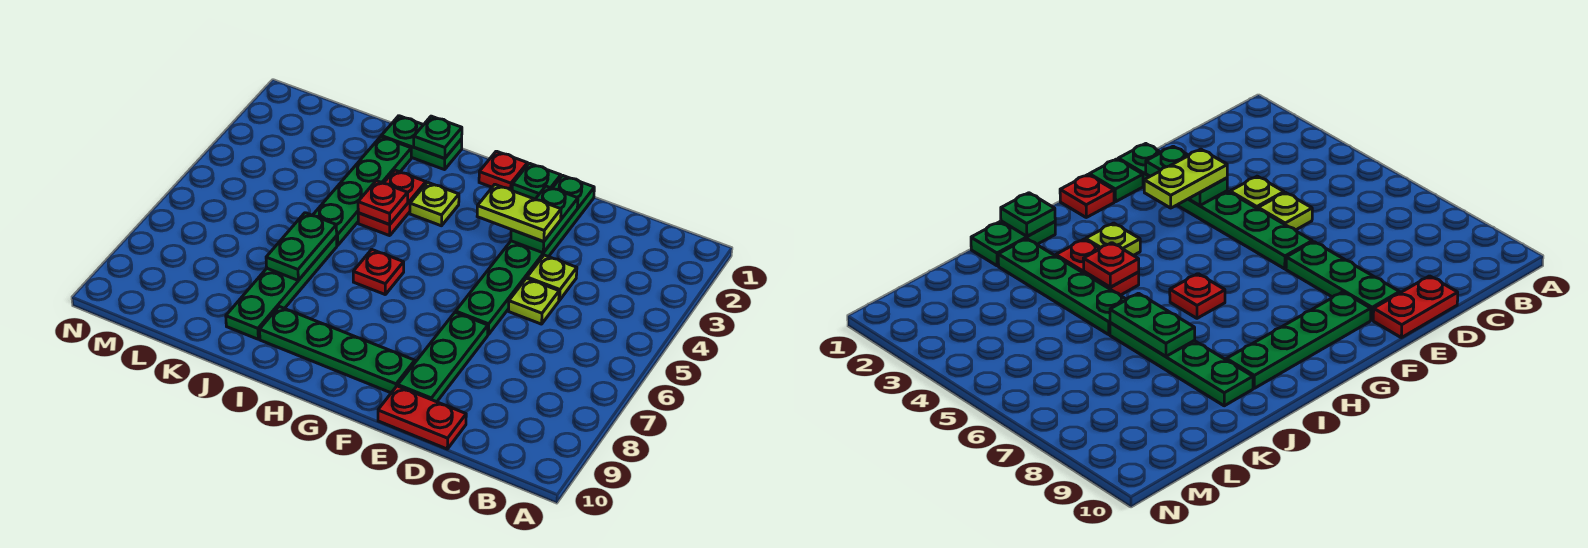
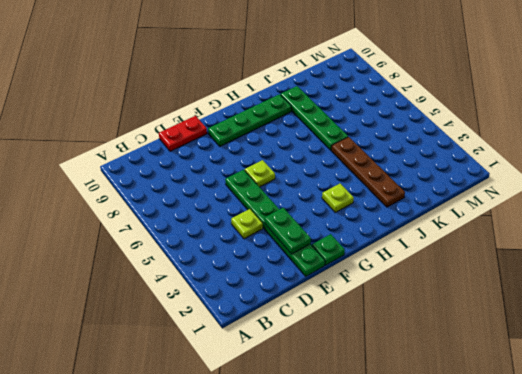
lime 1x1 plate [245,160,275,187] -> lime 1x1 plate moved to [509,278,559,324]
brown 1x4 plate [331,137,405,207] -> green 1x4 plate [313,137,411,246]
none -> green 1x3 plate [398,312,488,402]
none -> red 1x1 plate [479,151,527,190]
none -> red 1x1 plate [353,249,404,294]

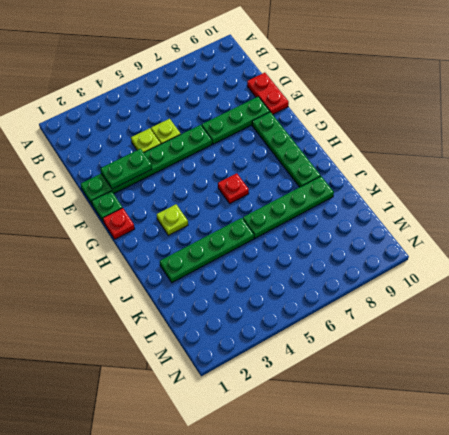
none -> green 1x2 plate [381,116,462,170]
none -> red 1x2 plate [358,170,426,236]
none -> green 1x1 plate [414,116,462,158]

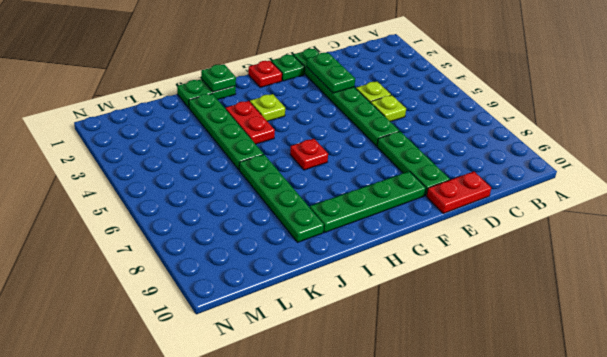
none -> red 1x1 plate [358,181,408,224]
none -> green 1x2 plate [266,213,337,280]
none -> lime 1x2 plate [477,185,561,242]

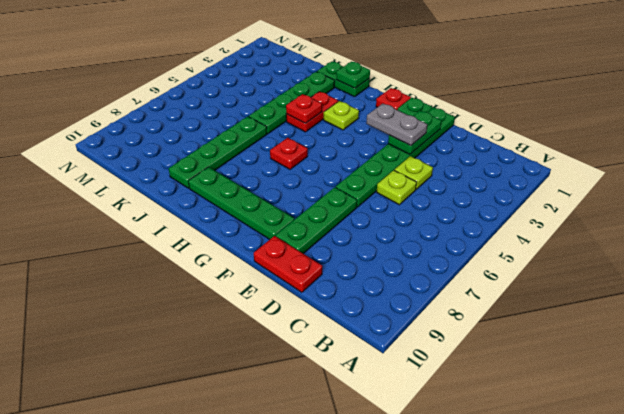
grey 1x2 plate [366,104,427,146] -> lime 1x2 plate [477,185,561,242]
none -> green 1x2 plate [266,213,337,280]

